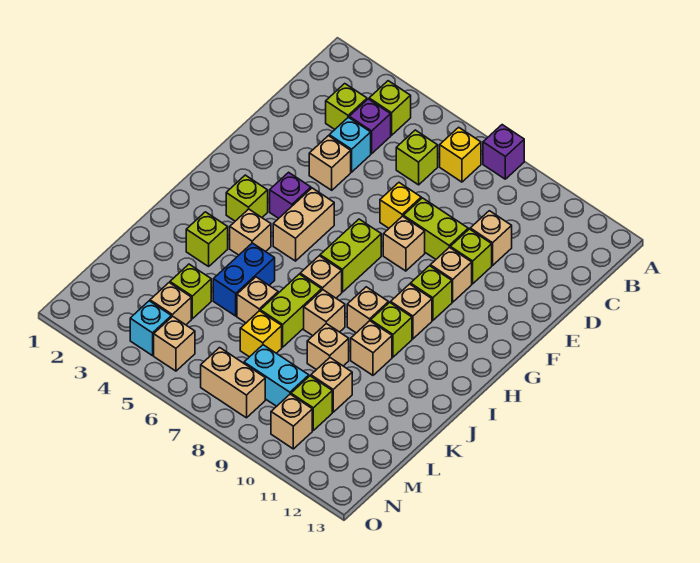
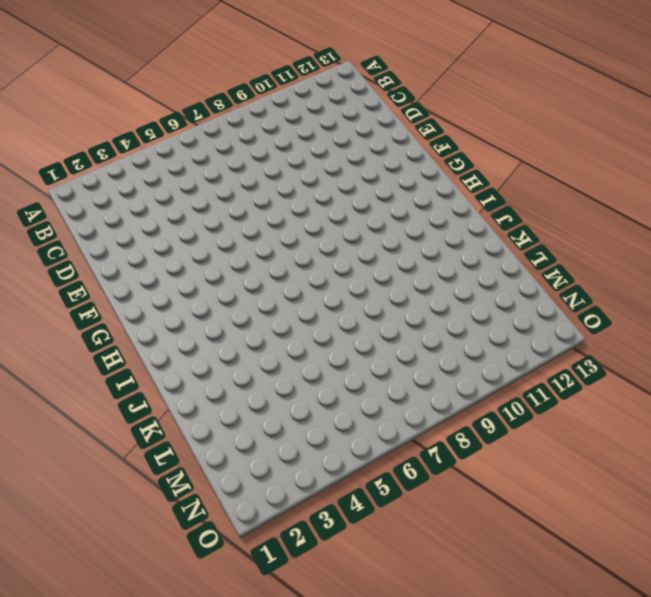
none -> purple 1x1 brick [483,125,524,179]
none -> lime 1x1 brick [369,81,411,135]
none -> yellow 1x1 brick [440,127,481,182]
none -> lime 1x1 brick [326,84,367,129]

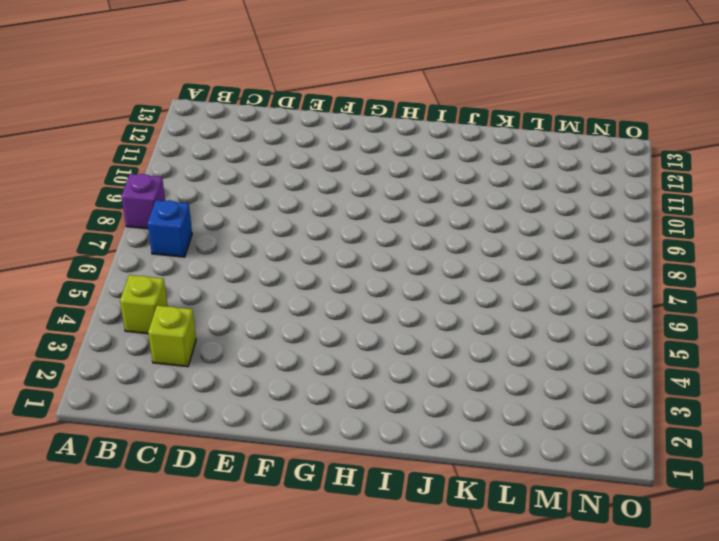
blue 1x1 brick [147,200,192,257] -> yellow 1x1 brick [440,127,481,182]
none -> purple 1x1 brick [349,99,391,154]
none -> lime 1x1 brick [396,130,438,185]
none -> cyan 1x1 brick [329,117,371,172]
none -> tan 1x1 brick [470,211,512,265]

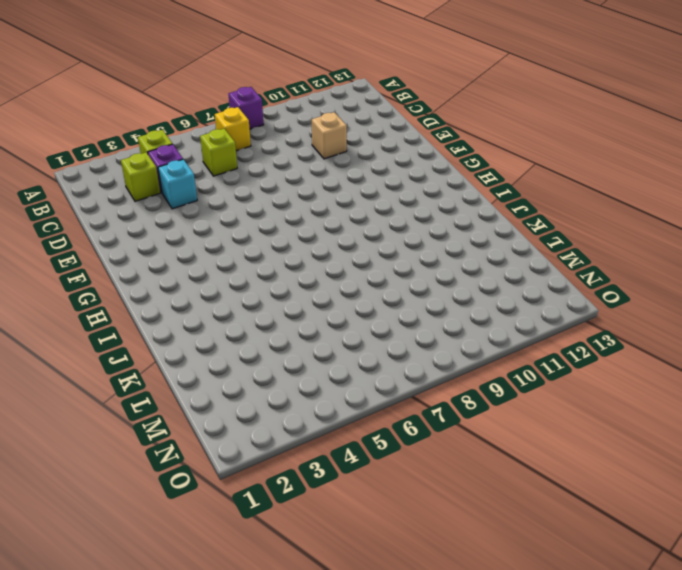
none -> tan 1x1 brick [309,136,351,190]
none -> yellow 1x1 brick [380,183,421,228]
none -> lime 1x2 brick [403,198,468,259]
none -> lime 1x1 brick [450,229,492,284]

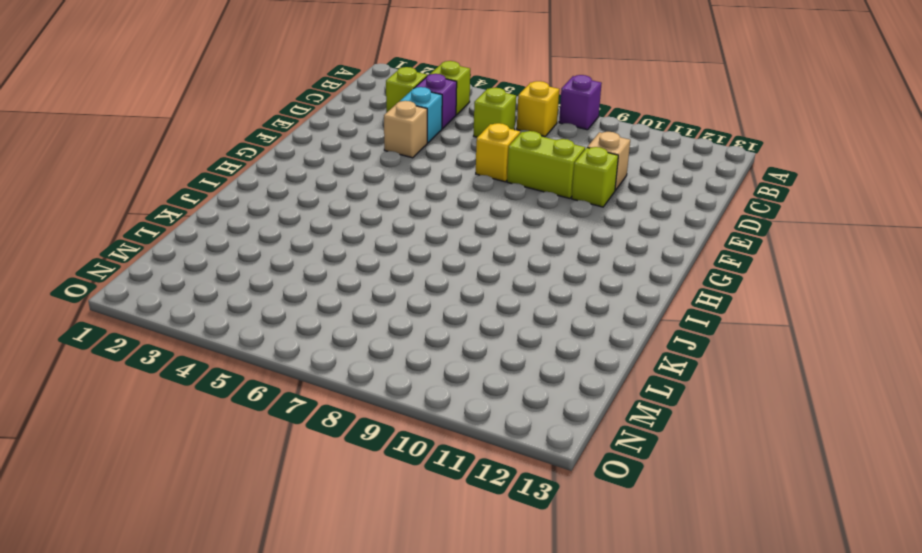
none -> tan 1x1 brick [383,216,425,271]
none -> tan 1x1 brick [430,247,472,302]
none -> purple 1x1 brick [270,172,311,218]
none -> tan 1x2 brick [273,188,334,261]

